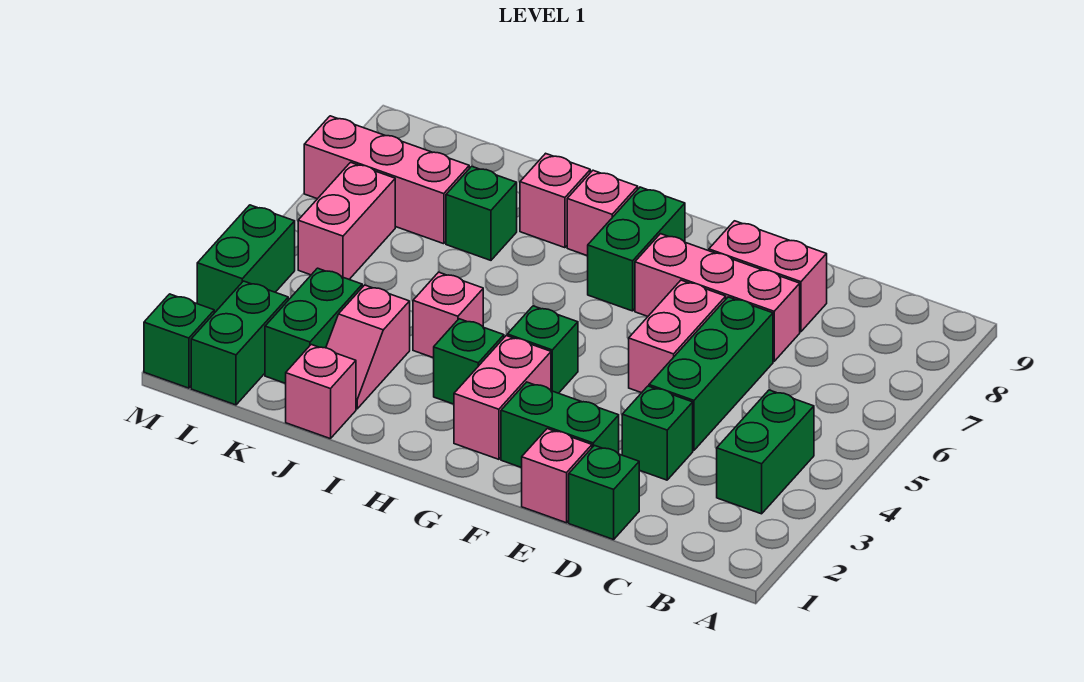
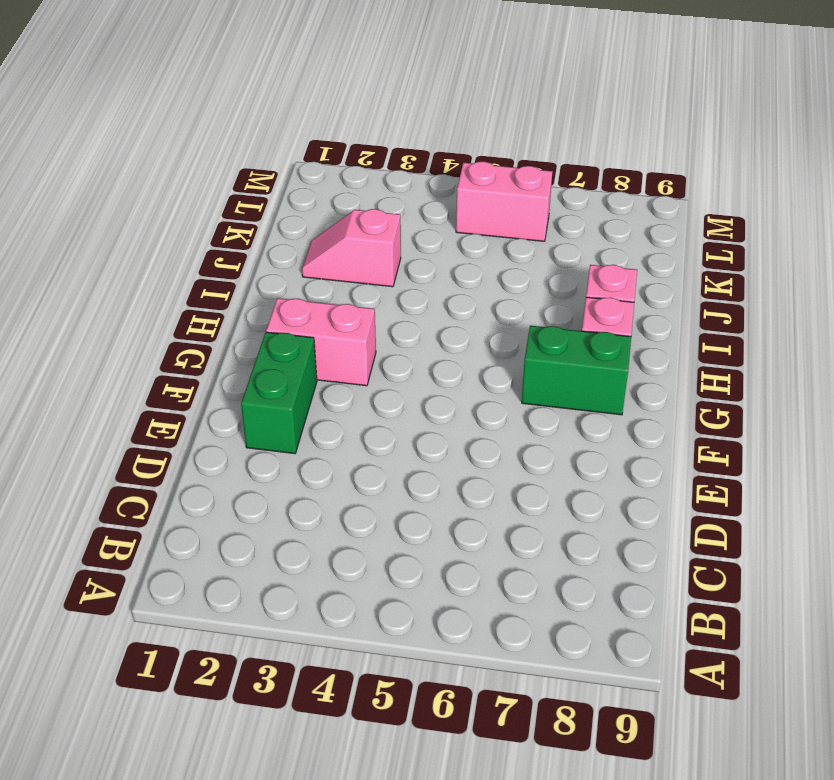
none -> green 1x2 brick [717,390,814,514]
none -> green 1x1 brick [569,445,639,540]
none -> green 1x1 brick [622,386,693,480]

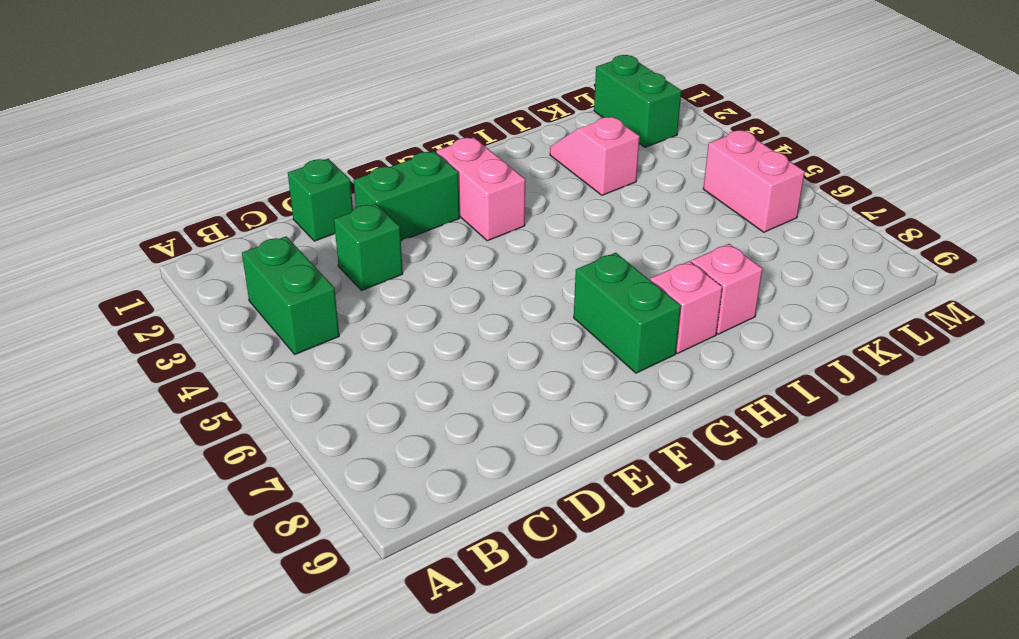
none -> green 1x3 brick [649,297,773,450]
none -> pink 1x3 brick [635,234,800,361]
none -> pink 1x2 brick [709,221,827,332]

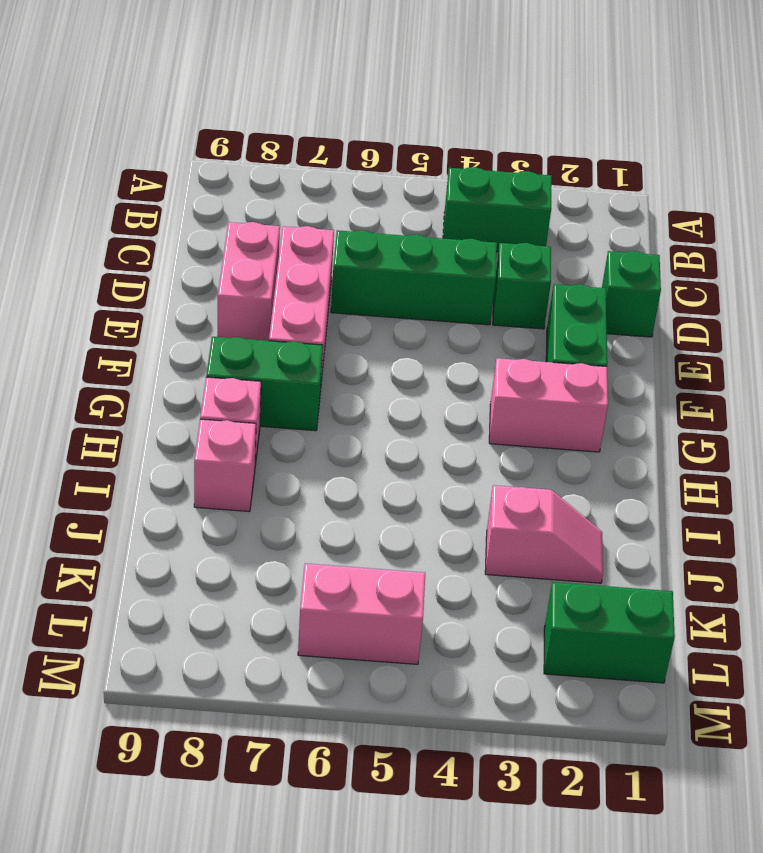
none -> pink 1x1 brick [522,429,592,523]
none -> pink 1x2 brick [629,280,726,393]
none -> green 1x1 brick [507,306,578,393]

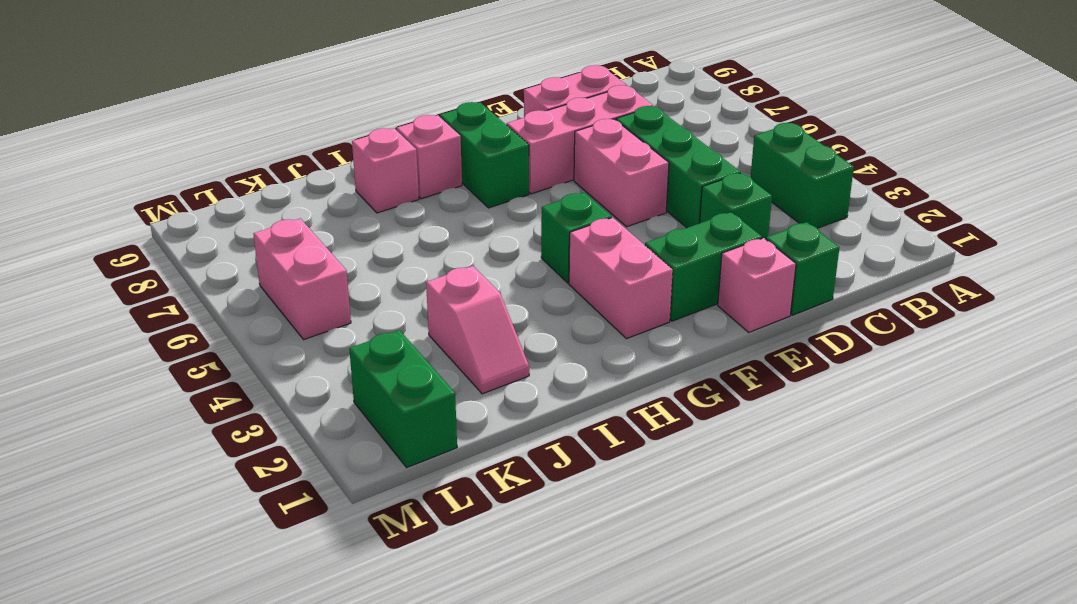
none -> green 1x1 brick [434,319,504,404]
none -> pink 1x1 brick [413,272,483,358]
none -> pink 1x1 brick [286,345,356,439]

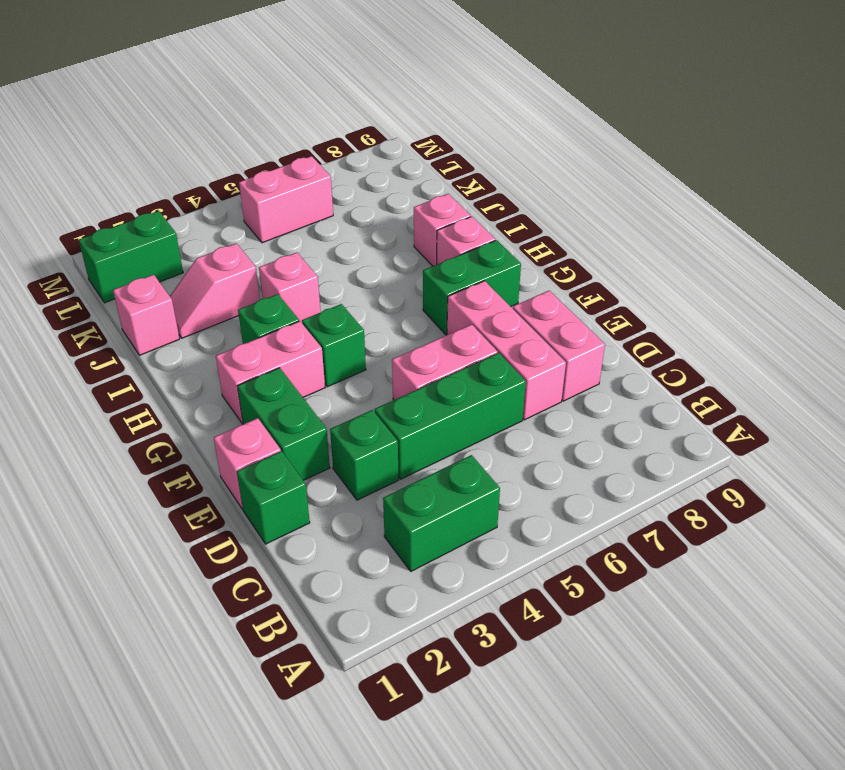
none -> green 1x1 brick [446,166,517,260]
none -> green 1x2 brick [265,268,362,383]
none -> pink 1x3 brick [304,116,469,244]

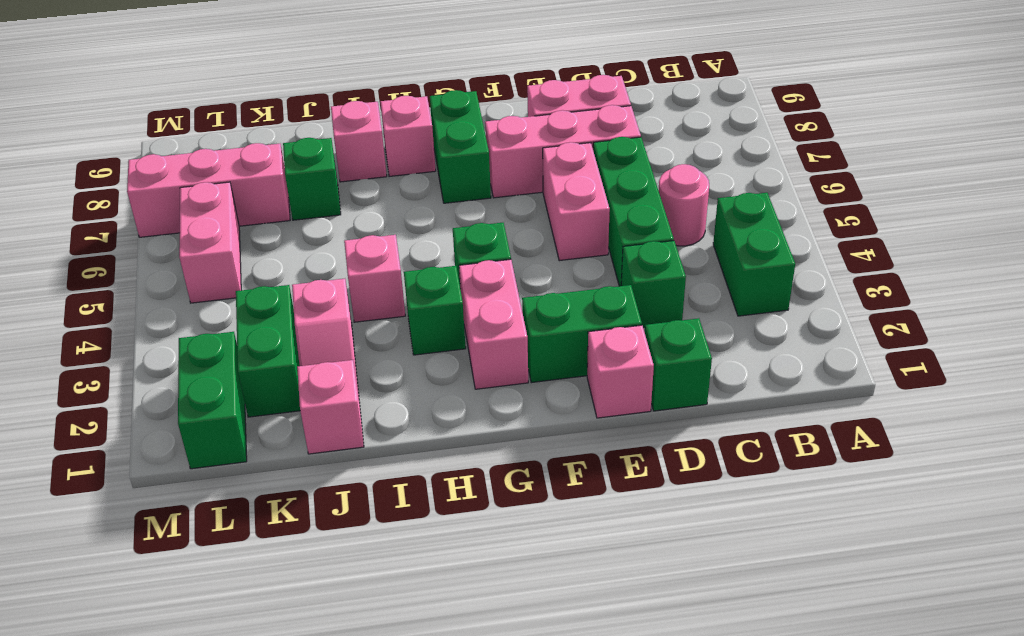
pink 1x1 round brick [658,164,709,246] -> none
none -> green 1x1 brick [144,294,214,388]
none -> green 1x2 brick [197,205,295,313]

